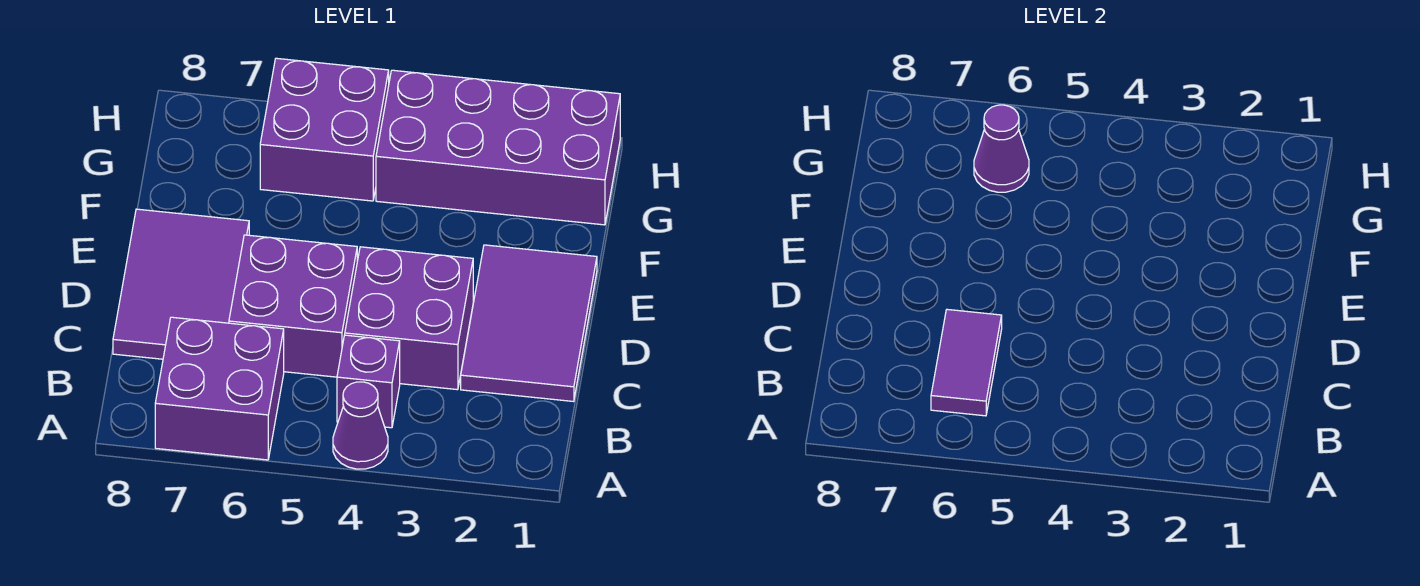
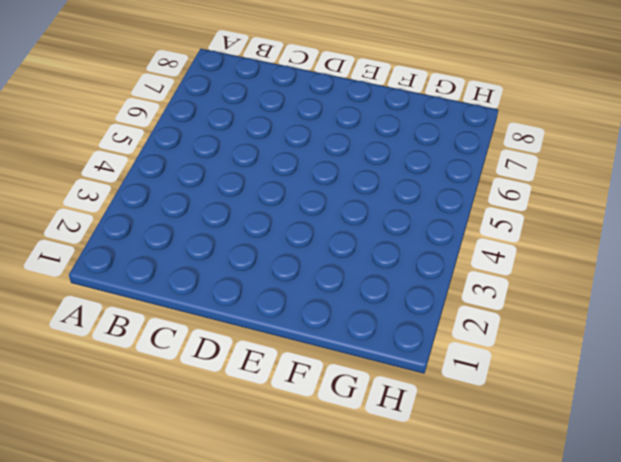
none -> purple 1x1 cone [333,382,388,469]
none -> purple 2x2 brick [155,317,284,460]

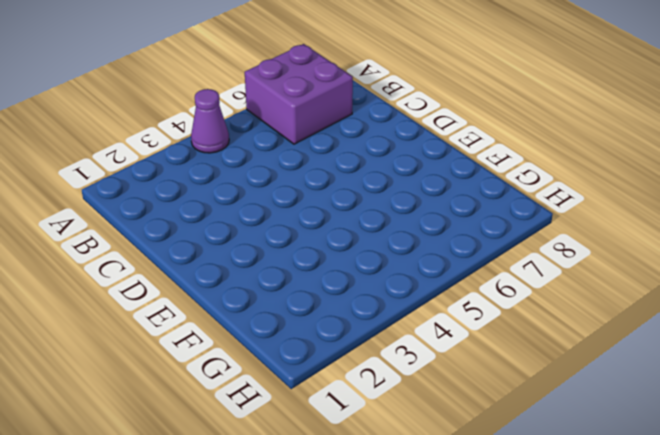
none -> purple 1x1 brick [337,335,400,428]
none -> purple 2x3 tile [461,245,597,402]

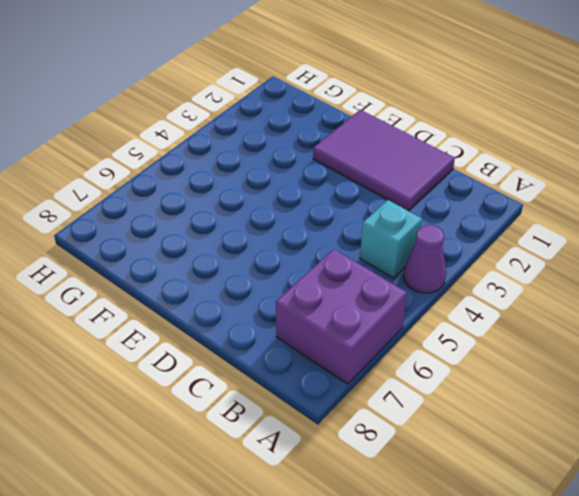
cyan 1x1 brick [360,200,422,278] -> purple 1x1 brick [337,335,400,428]
none -> purple 2x2 brick [345,247,473,390]
none -> purple 2x2 brick [229,235,357,377]

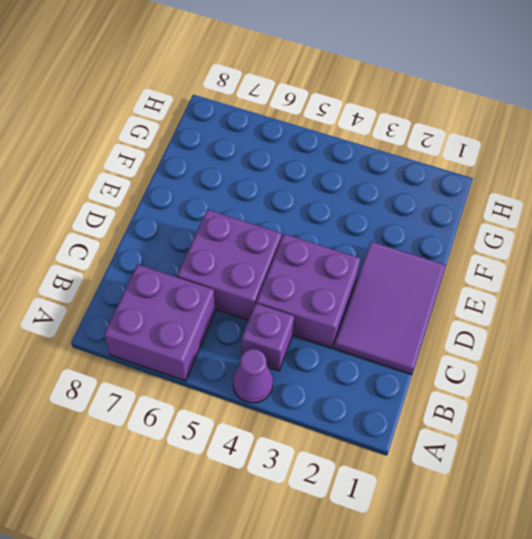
none -> purple 2x3 tile [113,209,249,359]
none -> purple 2x4 brick [376,70,620,225]

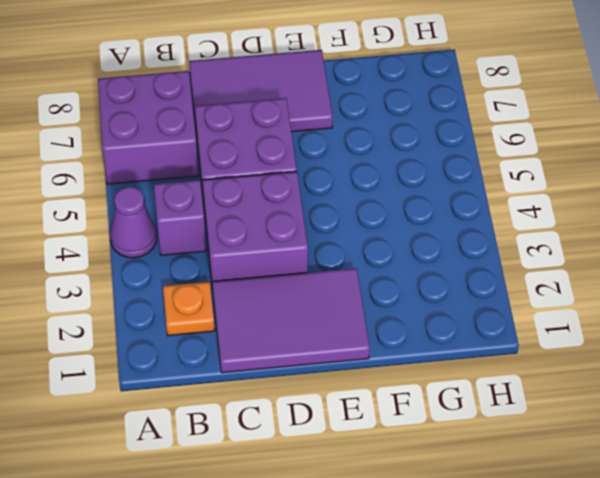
orange 1x1 plate [163,282,215,336] -> none
none -> purple 2x4 brick [376,70,620,225]
none -> purple 2x2 brick [260,58,389,201]

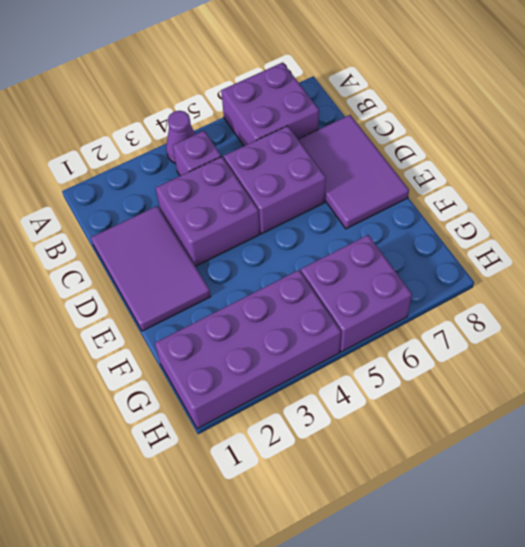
none -> purple 1x2 tile [931,309,1002,416]
none -> purple 1x1 cone [974,105,1029,192]

